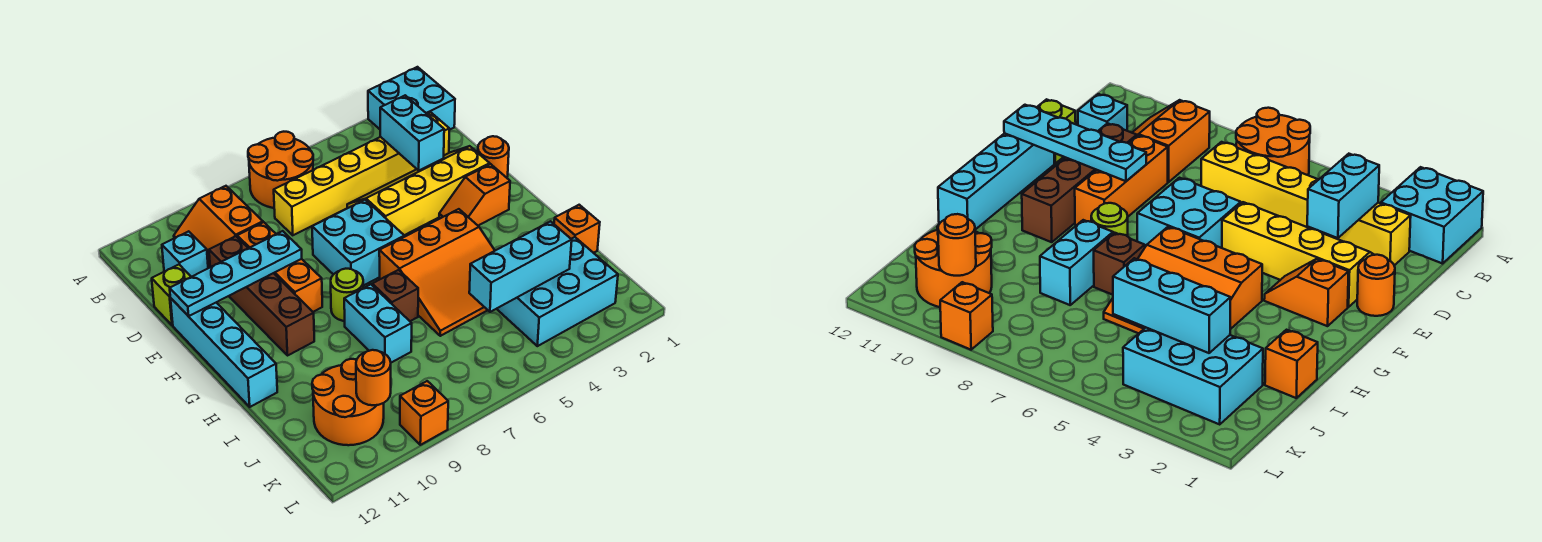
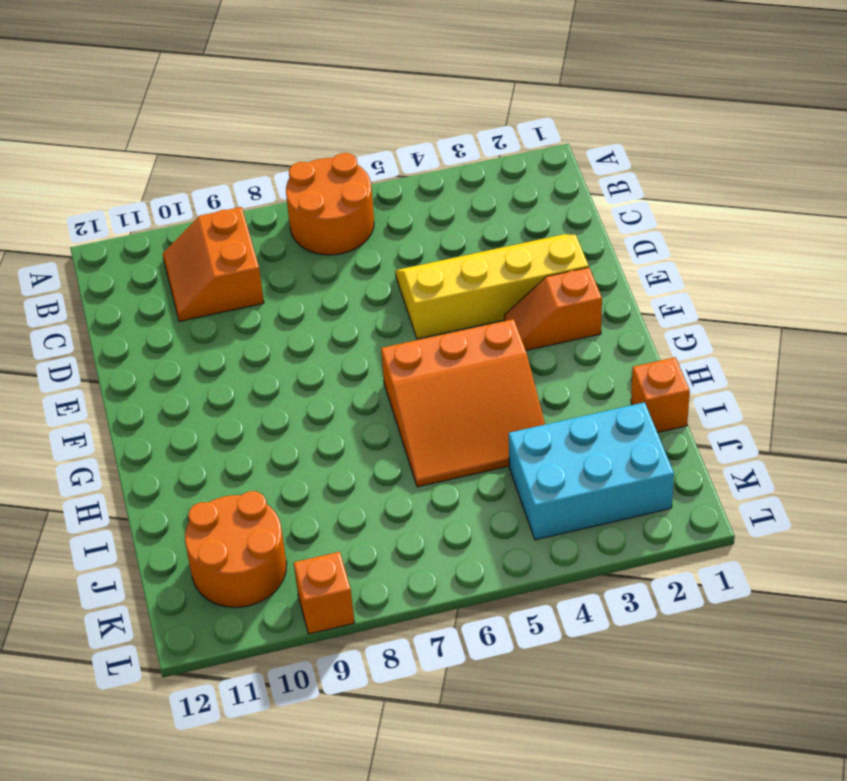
none -> cyan 2x2 brick [368,67,455,130]
none -> yellow 1x6 brick [274,112,449,235]
none -> cyan 1x1 brick [162,231,208,277]

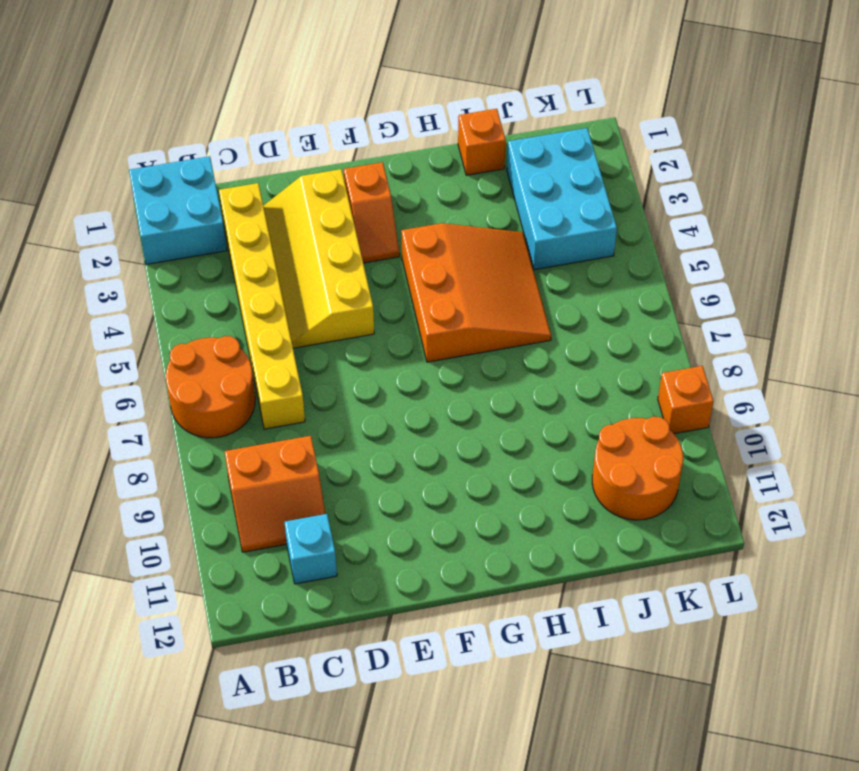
none -> orange 1x3 brick [237,222,322,312]
none -> brown 1x4 brick [209,236,314,355]
none -> lime 1x1 brick [152,265,191,325]

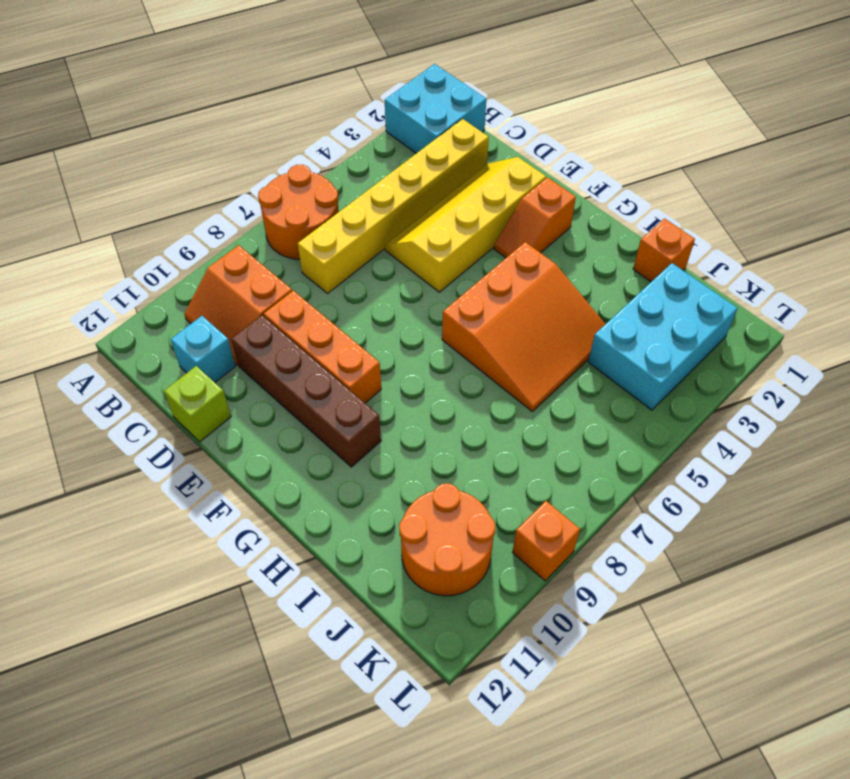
none -> orange 1x1 round brick [478,136,509,178]
none -> cyan 2x2 brick [312,200,404,286]
none -> cyan 1x4 brick [170,298,277,407]

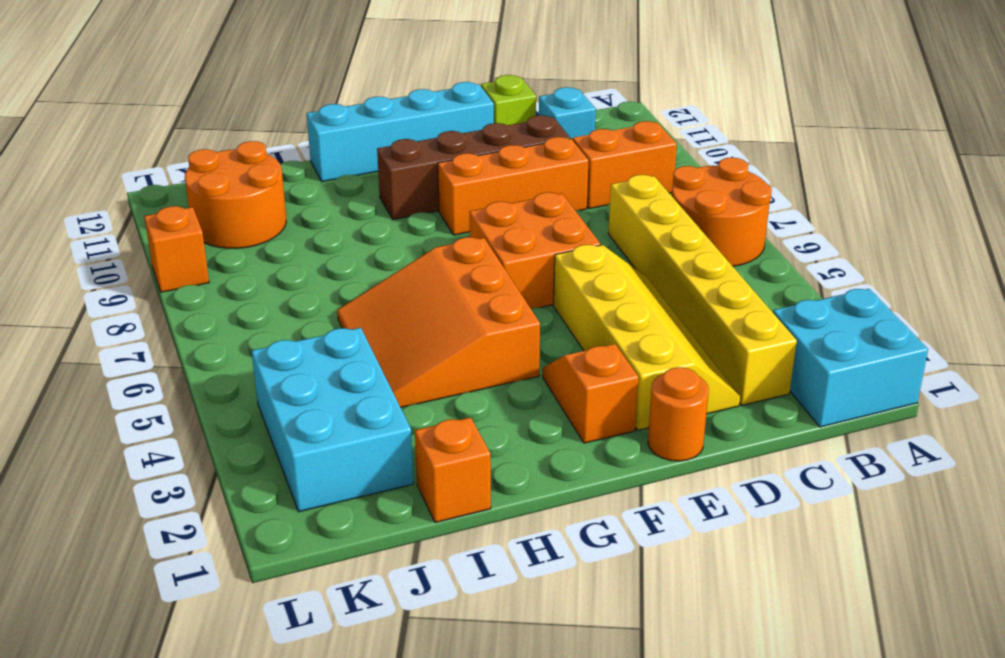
orange 2x2 brick [469,192,601,308] -> cyan 2x2 brick [312,200,404,286]
none -> lime 1x1 round brick [331,269,363,321]
none -> brown 1x1 brick [372,270,418,321]
none -> cyan 1x2 brick [344,284,412,363]

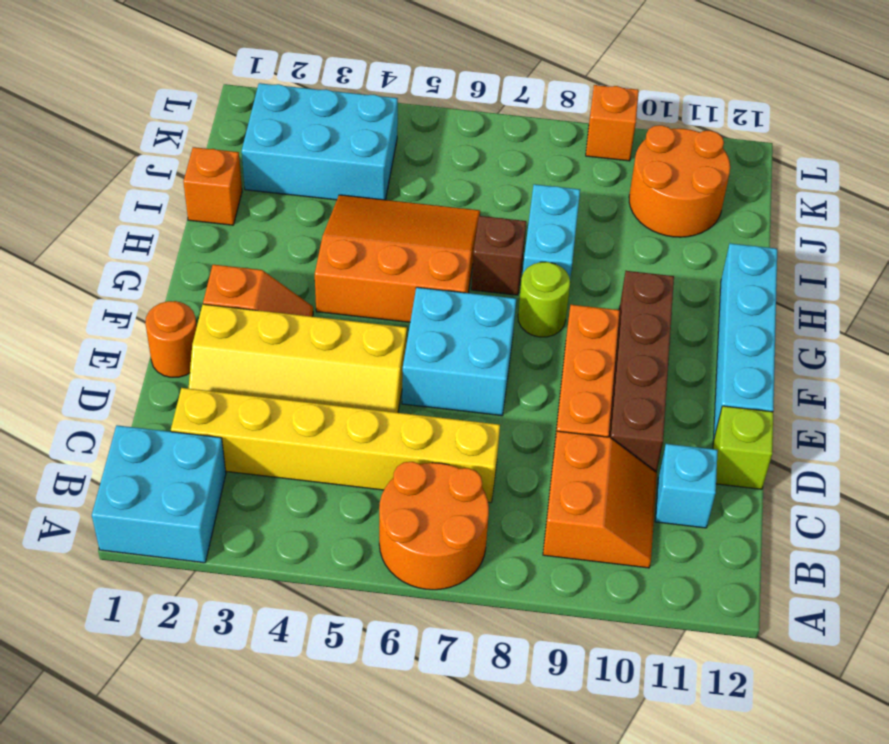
none -> cyan 1x2 brick [380,95,444,170]
none -> cyan 1x4 plate [170,231,302,316]
none -> cyan 1x3 brick [469,221,572,312]

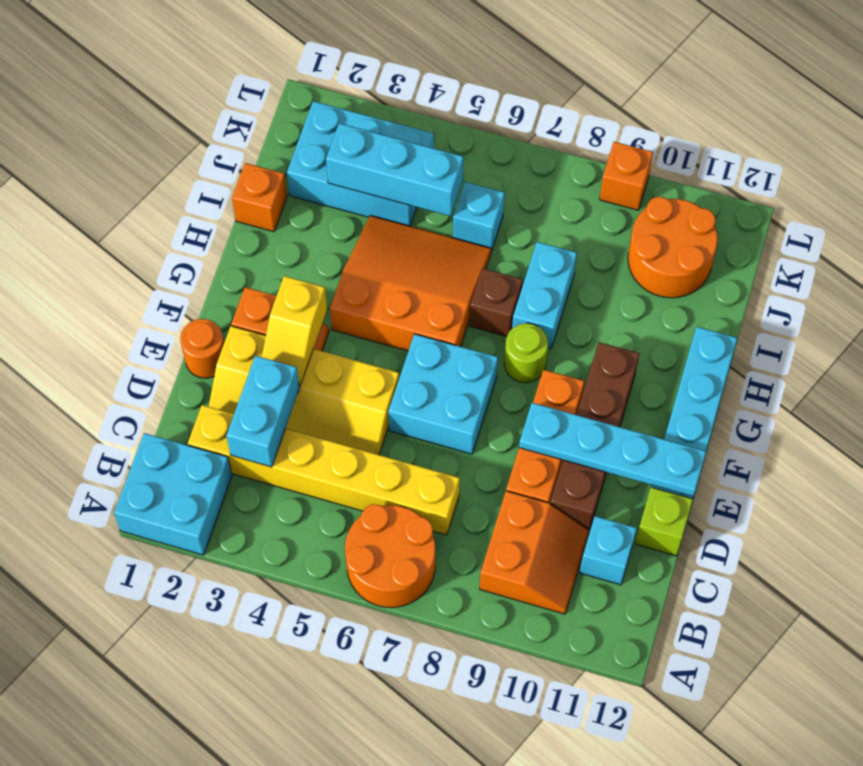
yellow 1x2 slope [262,276,327,386] -> none
cyan 1x1 brick [453,182,505,251] -> none
none -> orange 1x1 round brick [356,350,391,405]

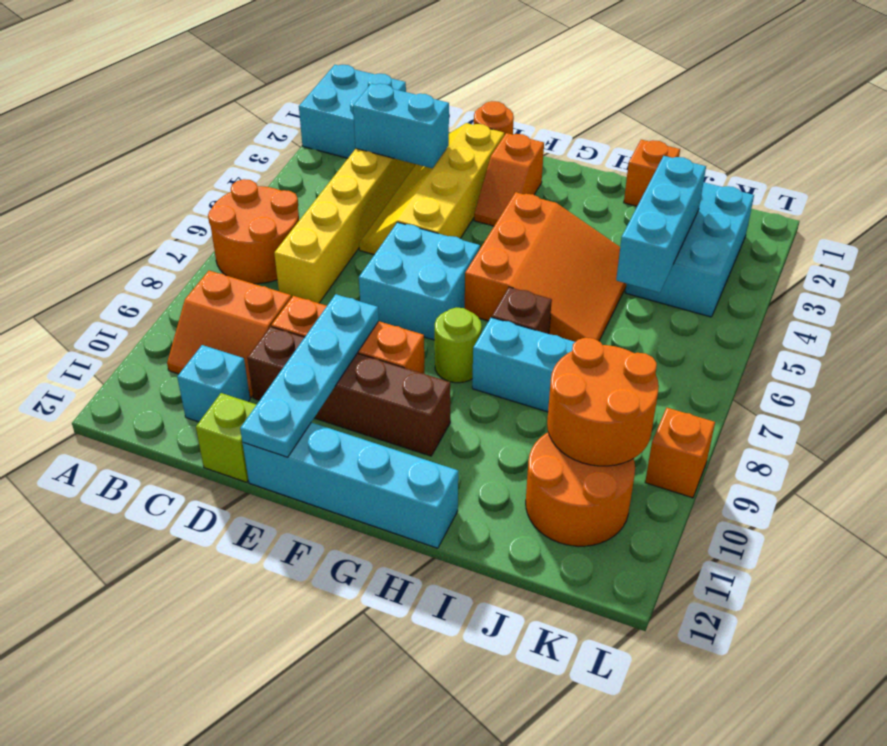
orange 2x2 round brick [547,338,659,466] -> orange 1x1 round brick [356,350,391,405]

